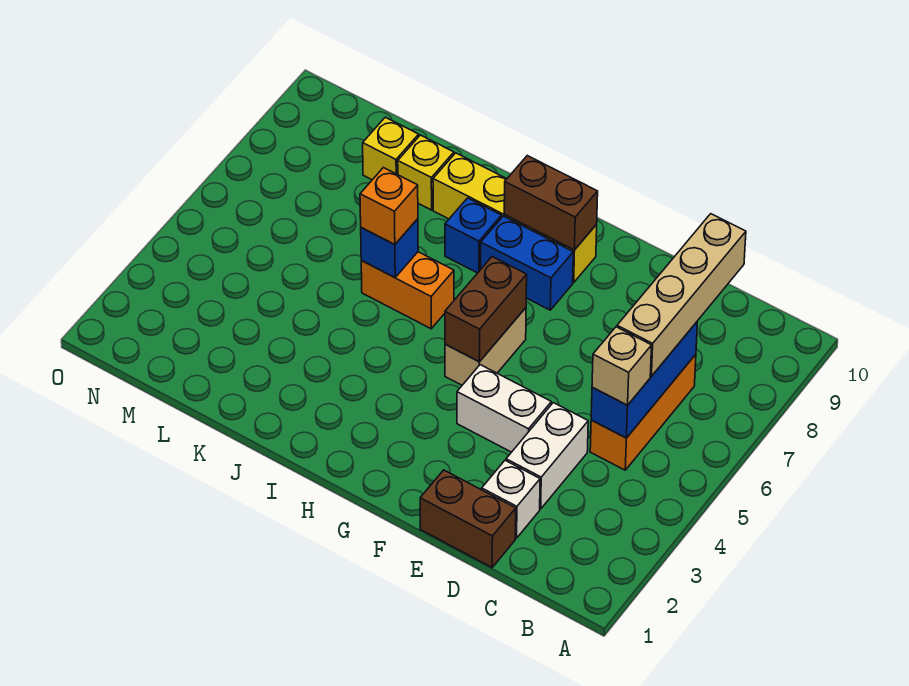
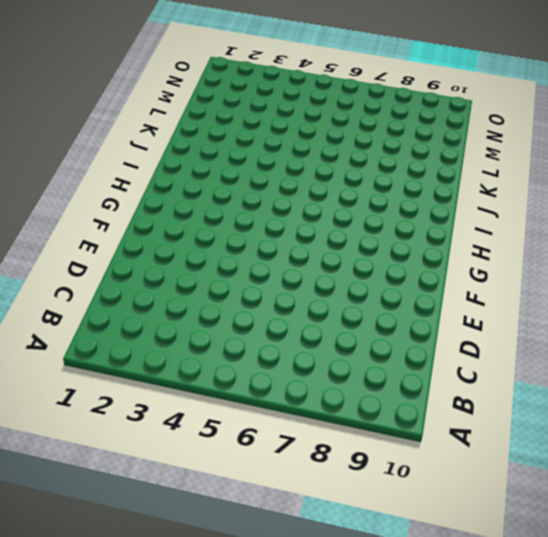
none -> orange 1x3 brick [590,354,696,470]
none -> brown 1x2 brick [420,470,516,567]
none -> white 1x1 brick [482,460,540,538]

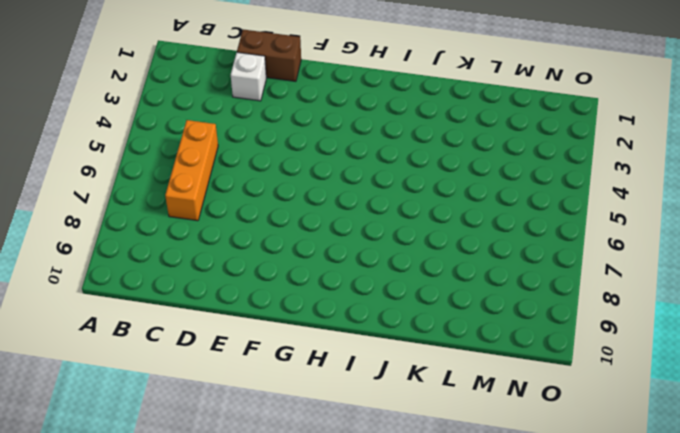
none -> white 1x2 brick [506,403,588,509]
none -> white 1x2 brick [457,365,551,452]
none -> tan 1x2 brick [445,308,526,385]

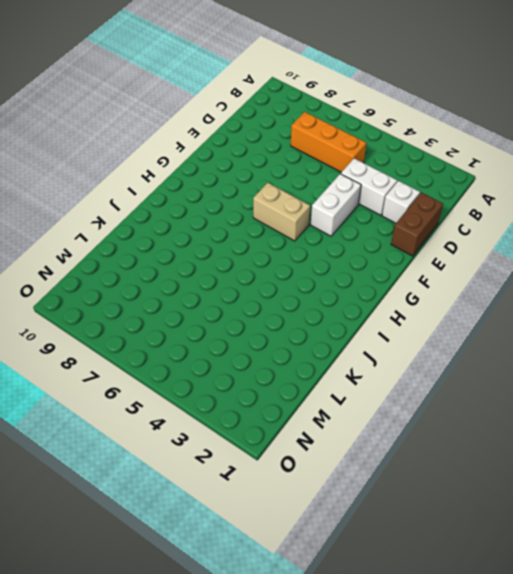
none -> blue 1x2 brick [481,216,573,310]
none -> yellow 1x4 brick [433,153,597,283]
none -> orange 1x2 brick [361,252,454,329]

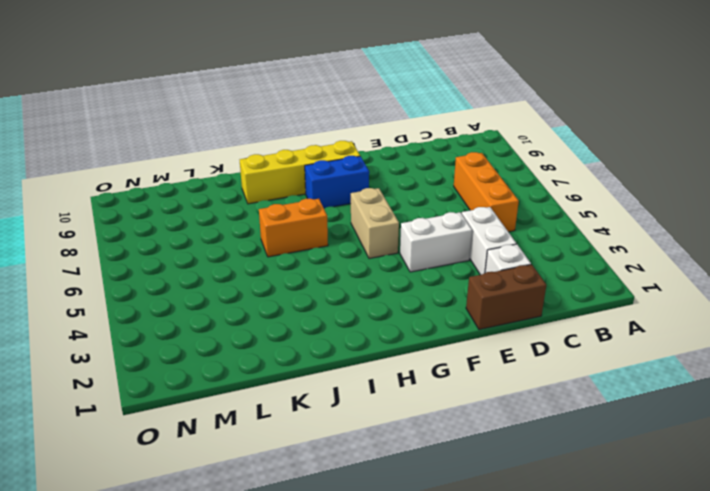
none -> blue 1x1 brick [445,198,502,273]
none -> yellow 1x1 brick [398,135,454,210]
none -> yellow 1x1 brick [363,117,419,180]

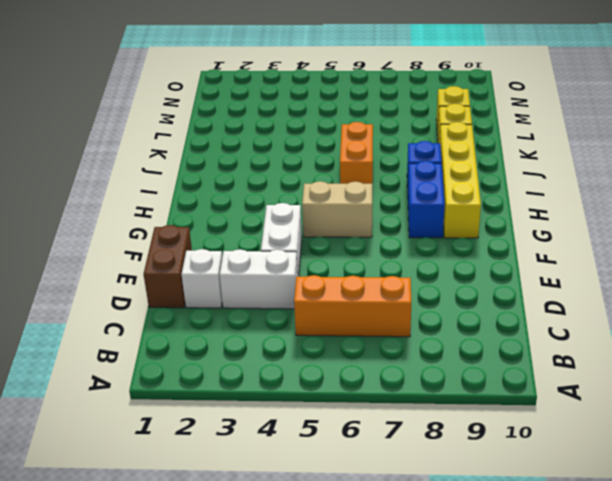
none -> blue 1x3 brick [591,321,698,438]
none -> brown 1x2 brick [445,257,527,362]
none -> brown 1x2 brick [504,156,598,250]

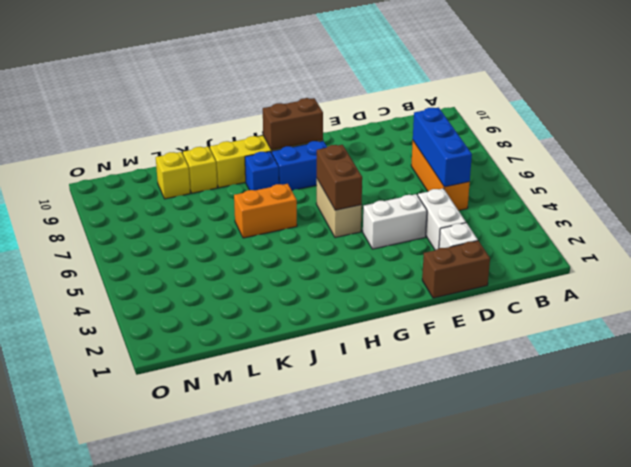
none -> blue 1x1 brick [361,219,418,278]
none -> tan 1x1 brick [592,327,652,405]
none -> tan 1x4 brick [617,214,746,376]

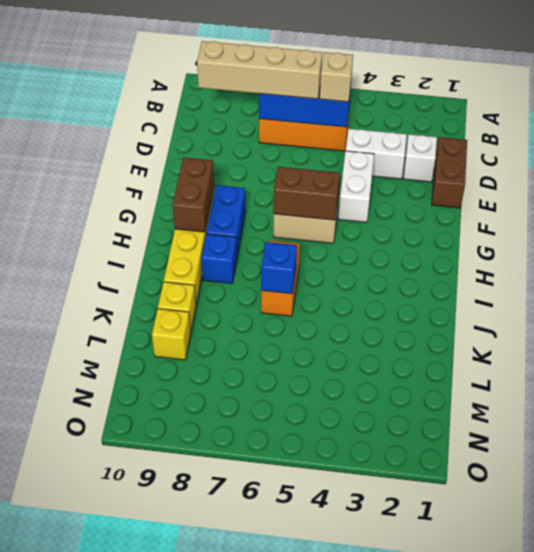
none -> orange 1x1 brick [360,168,418,245]

